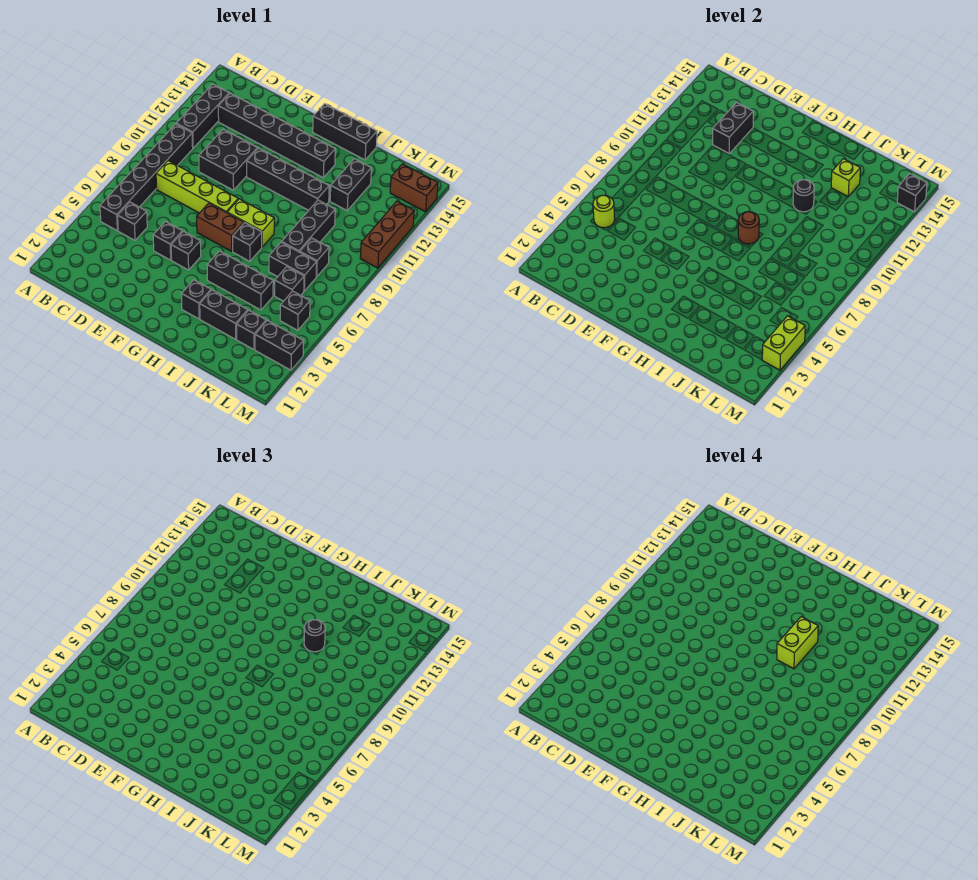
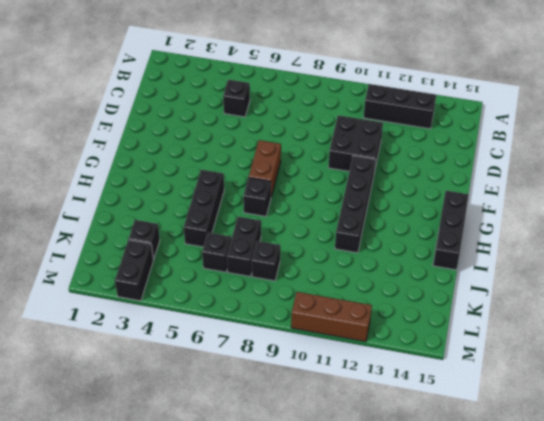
none -> black 1x6 brick [100,124,193,231]
none -> lime 1x4 brick [156,161,238,213]
none -> black 1x6 brick [218,93,335,178]
none -> black 1x1 brick [153,222,182,260]

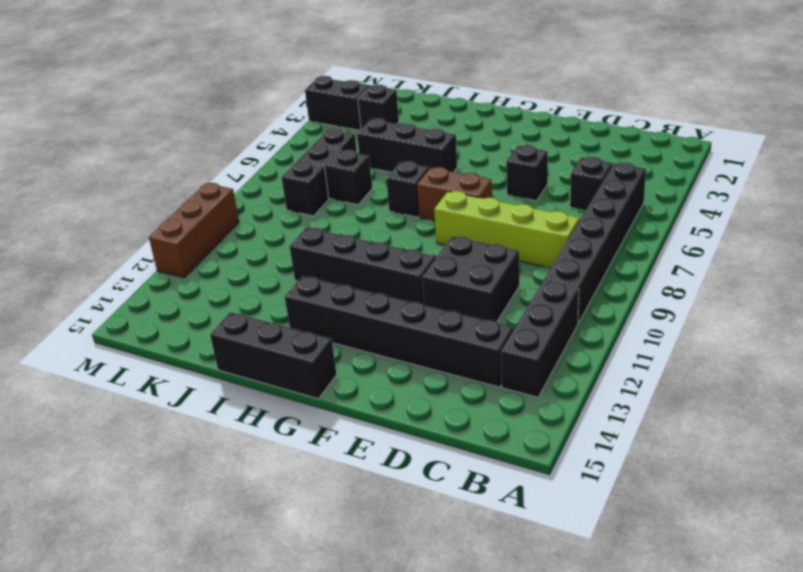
none -> black 1x1 brick [171,231,201,270]
none -> lime 1x2 brick [227,199,274,247]
none -> black 1x1 brick [182,280,211,319]
none -> black 1x2 brick [200,290,248,339]

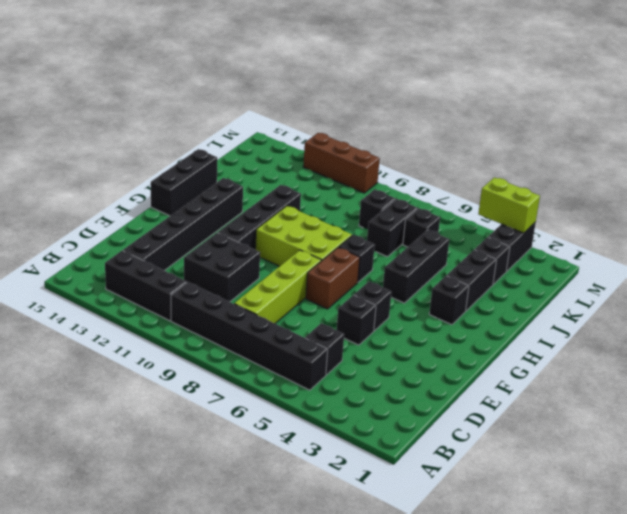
lime 2x3 brick [255,206,352,266] -> lime 1x2 brick [227,199,274,247]
none -> black 1x3 brick [282,200,335,252]
none -> black 1x2 brick [330,159,371,210]
none -> black 1x1 brick [280,291,310,330]
none -> brown 1x2 brick [390,164,438,212]

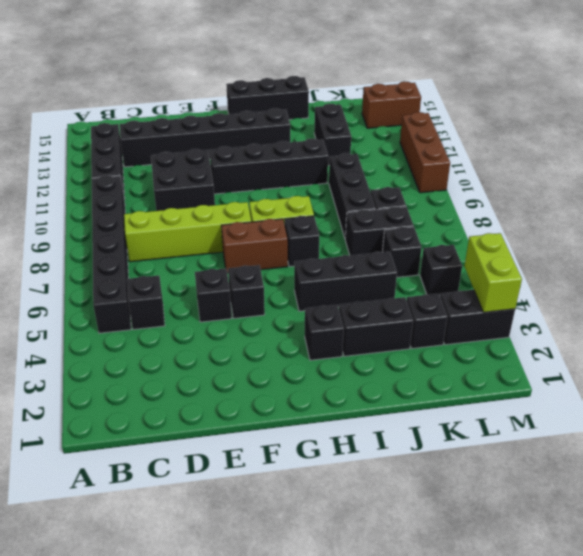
none -> lime 1x1 round brick [593,195,615,228]
none -> black 1x2 brick [713,102,753,153]
none -> brown 1x1 round brick [738,212,759,244]
none -> black 1x1 round brick [793,180,814,212]

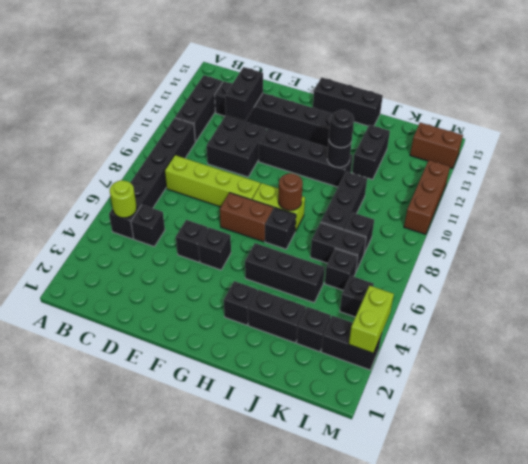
none -> lime 1x1 brick [831,159,860,197]
none -> black 1x1 brick [897,174,927,212]
none -> lime 1x2 brick [777,617,818,669]

